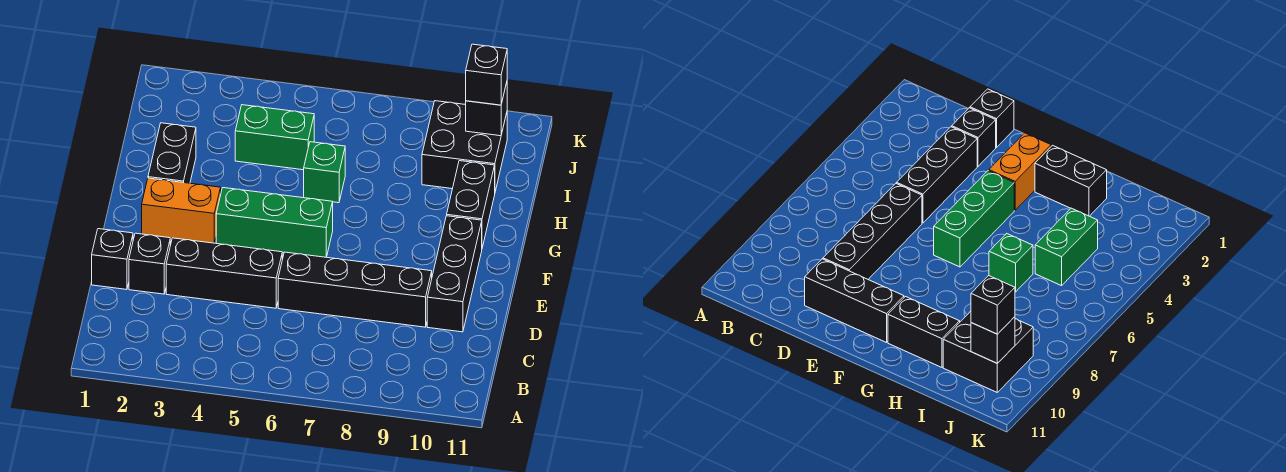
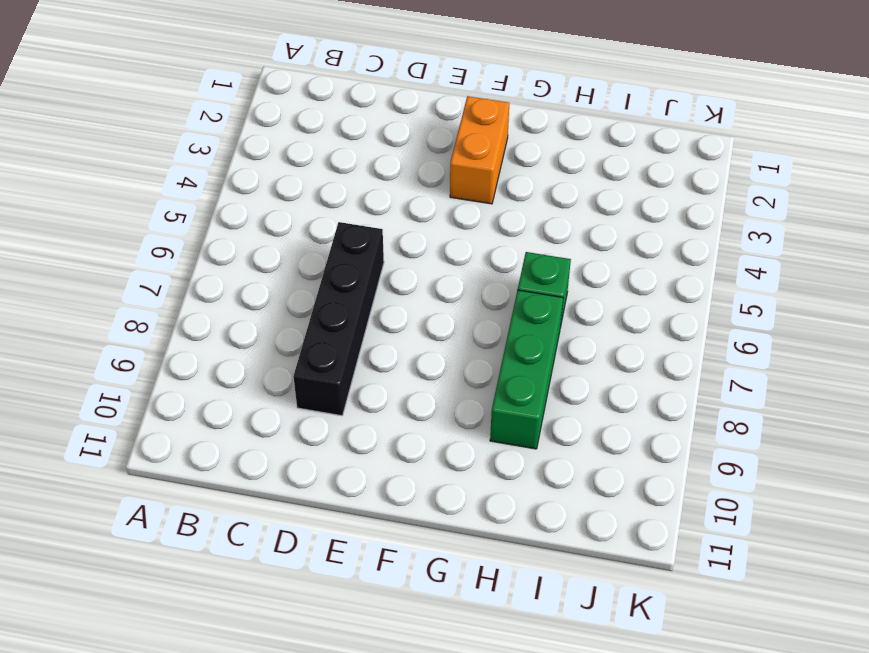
green 1x3 brick [490,290,563,449] -> green 1x3 brick moved to [216,188,333,257]
none -> black 1x1 brick [92,229,133,289]
none -> black 1x1 brick [129,233,170,294]
none -> black 1x3 brick [166,238,282,308]

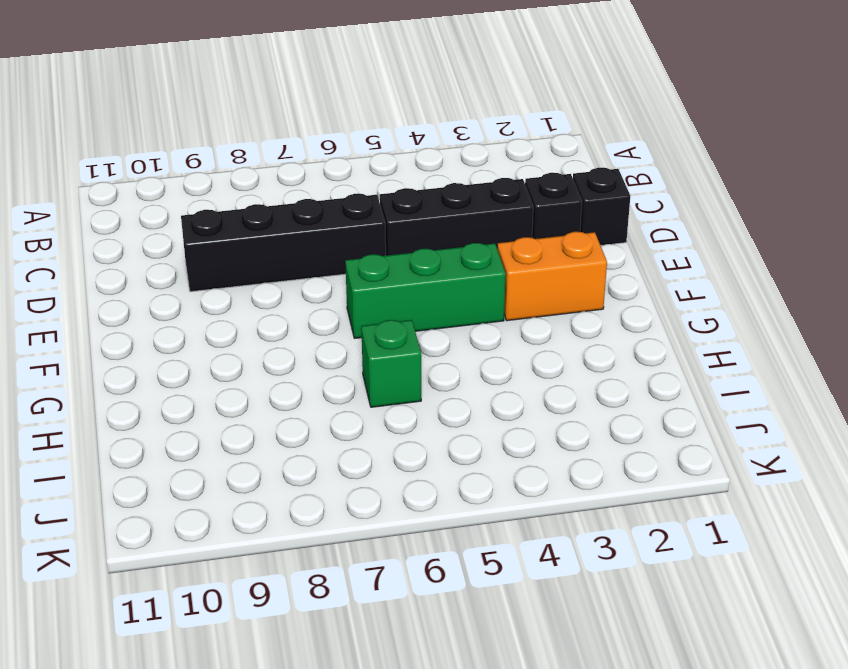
none -> black 1x3 brick [427,216,482,332]
none -> black 1x2 brick [148,123,196,183]
none -> black 1x2 brick [447,161,495,248]

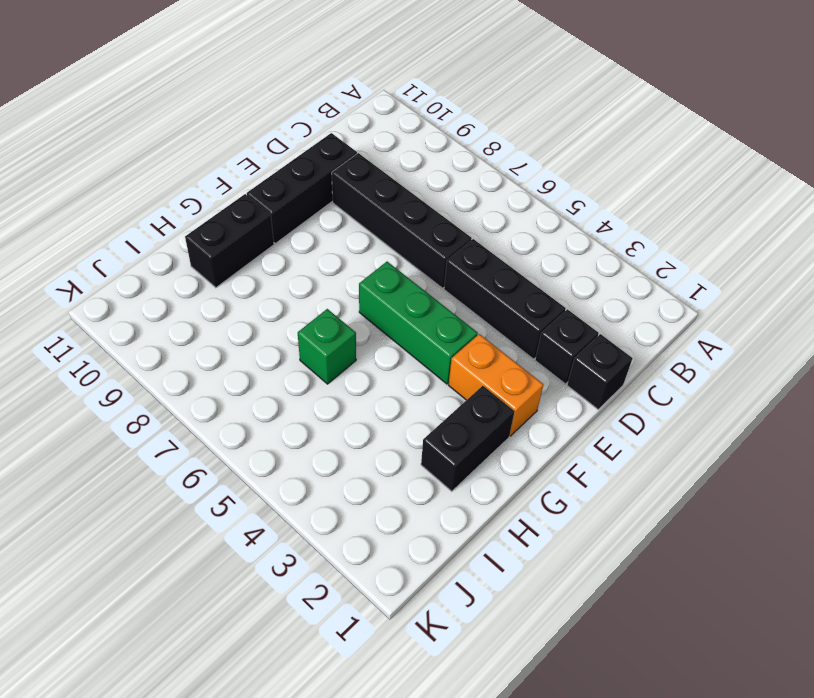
none -> green 1x2 brick [235,105,314,170]
none -> black 2x2 brick [422,101,507,191]
none -> black 1x1 brick [466,83,507,136]

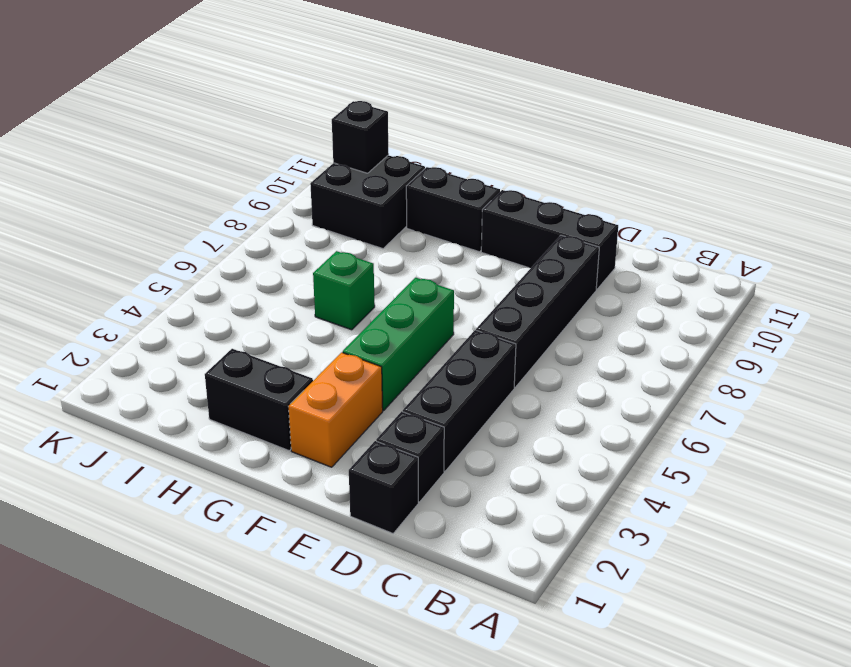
none -> green 1x2 brick [235,105,314,170]
none -> black 1x1 brick [466,44,507,105]

